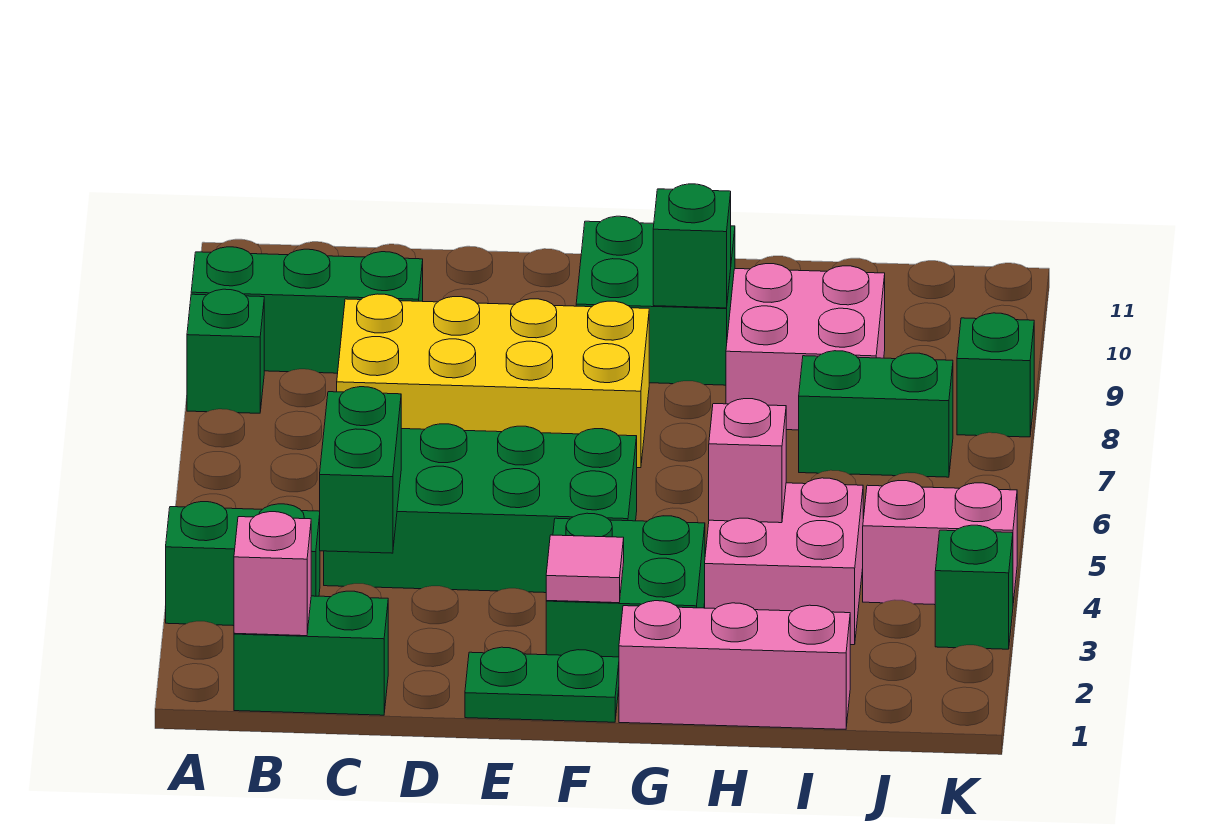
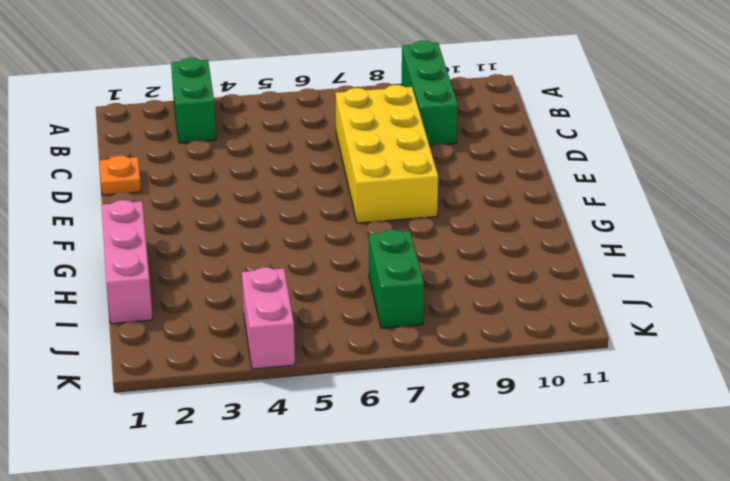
orange 1x1 plate [99,155,141,195] -> none
none -> green 1x1 brick [187,289,264,413]
none -> green 1x2 brick [234,591,388,715]
none -> green 2x4 brick [324,424,637,593]

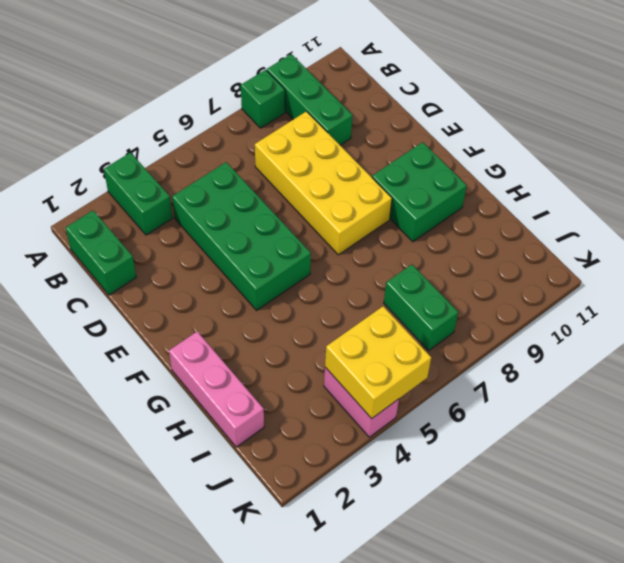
yellow 2x2 brick [325,306,431,419] -> none
none -> green 1x2 plate [465,647,619,722]
none -> green 2x2 brick [546,513,705,657]
none -> pink 2x2 brick [705,478,863,645]

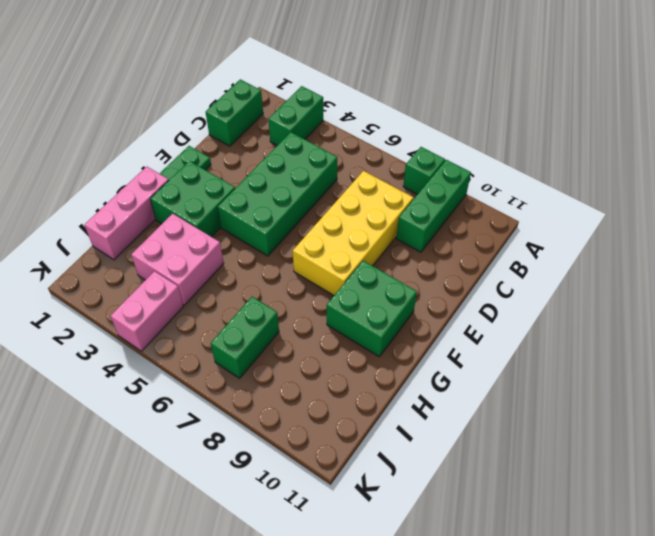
none -> pink 2x2 brick [726,264,885,430]
none -> green 1x1 brick [935,525,1013,649]
none -> green 1x1 brick [957,313,1034,437]

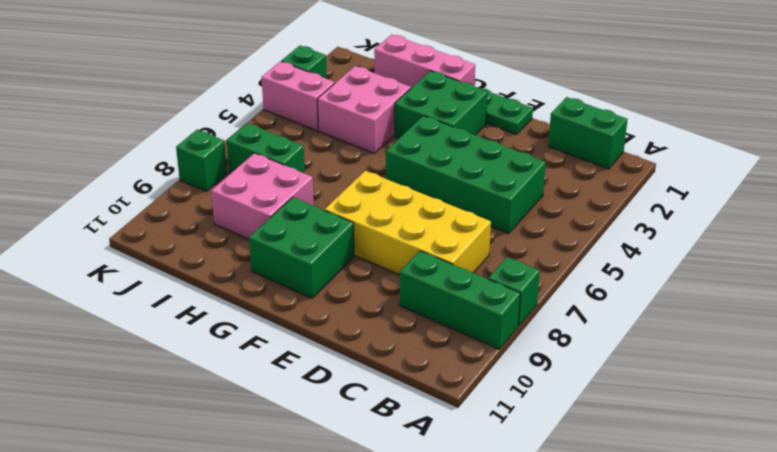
none -> green 1x2 brick [166,502,320,626]
none -> pink 1x1 brick [234,512,311,636]
none -> green 1x2 brick [320,387,401,553]

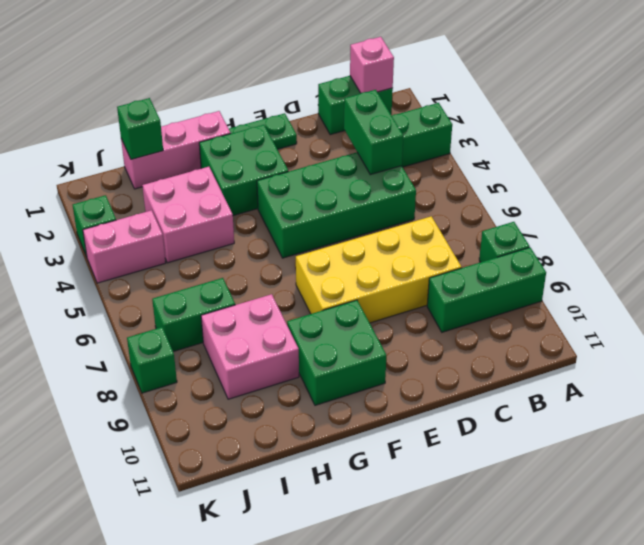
green 1x1 brick [117,98,163,159] -> green 1x1 brick moved to [653,184,731,308]
none -> pink 1x1 tile [546,535,624,603]
none -> pink 1x1 brick [709,399,786,523]

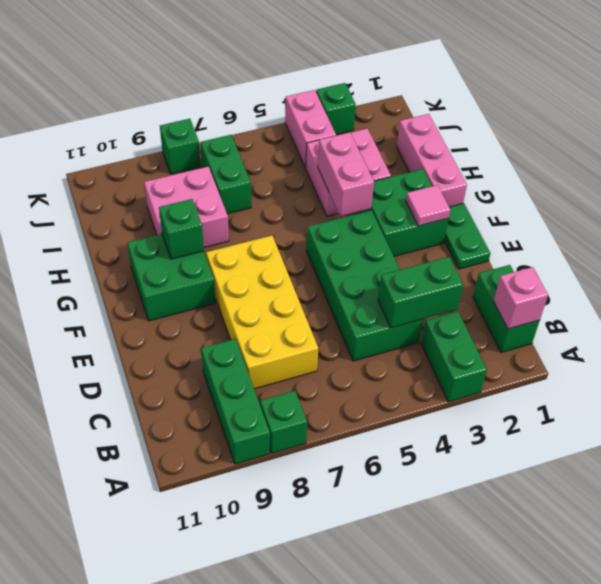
pink 1x2 brick [318,133,374,216] -> pink 1x1 brick [709,399,786,523]

